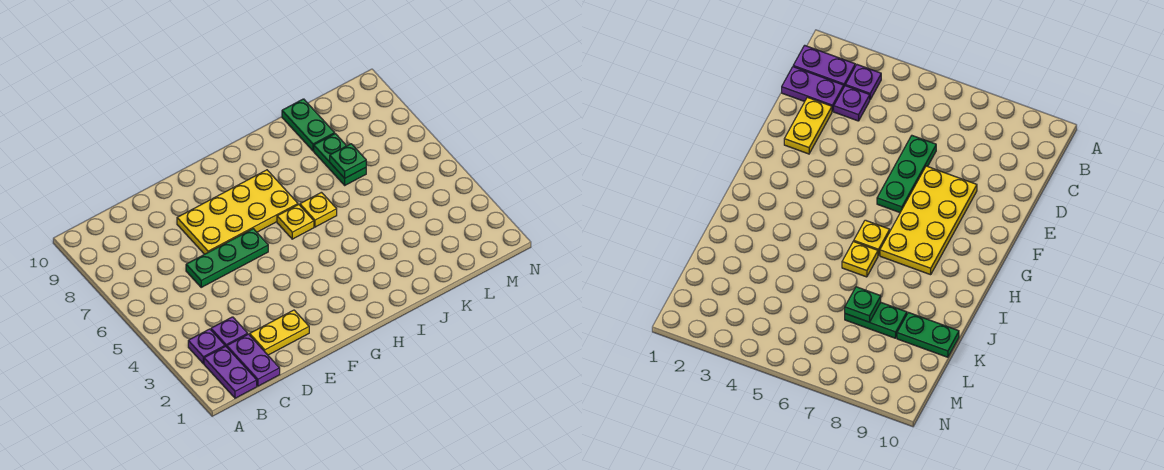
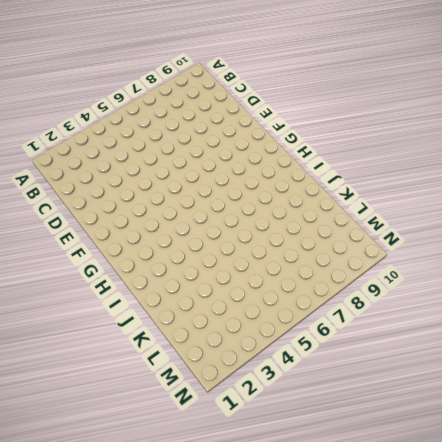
none -> purple 1x2 plate [204,346,257,398]
none -> purple 1x1 plate [188,329,225,364]
none -> purple 1x2 plate [227,334,280,386]

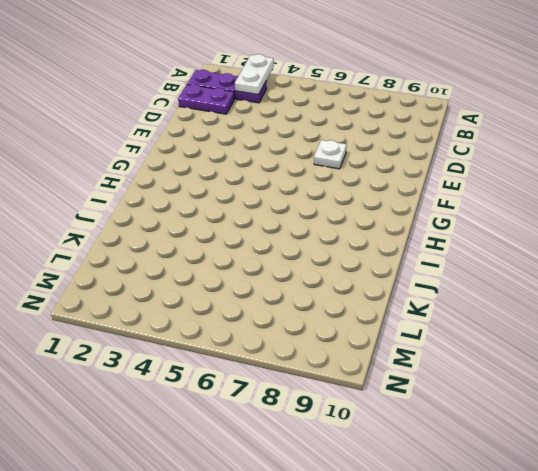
white 1x2 plate [235,54,274,95] -> none
white 1x1 plate [314,140,347,169] -> yellow 2x4 plate [177,170,298,254]
none -> purple 1x1 plate [211,317,248,347]
none -> yellow 1x2 plate [250,310,309,355]
none -> green 1x3 plate [186,229,268,287]

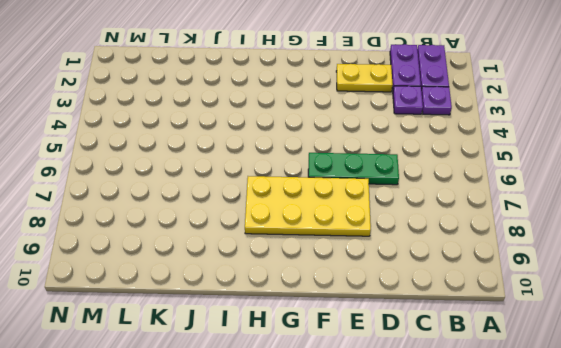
none -> yellow 1x1 plate [277,205,314,239]
none -> yellow 1x1 plate [300,192,337,227]
none -> green 1x2 plate [314,134,366,185]

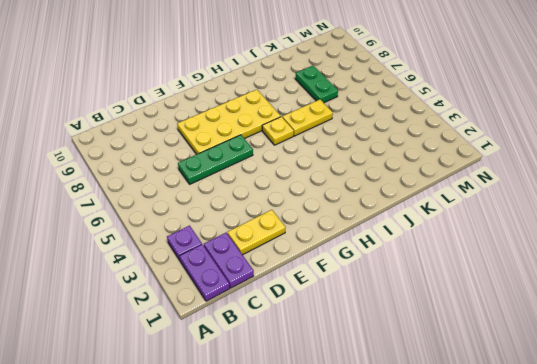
yellow 1x2 plate [282,100,333,136] -> yellow 1x1 plate [300,192,337,227]
none -> purple 1x1 plate [211,317,248,347]
none -> green 1x2 plate [282,99,335,151]
none -> green 1x1 plate [330,144,366,178]

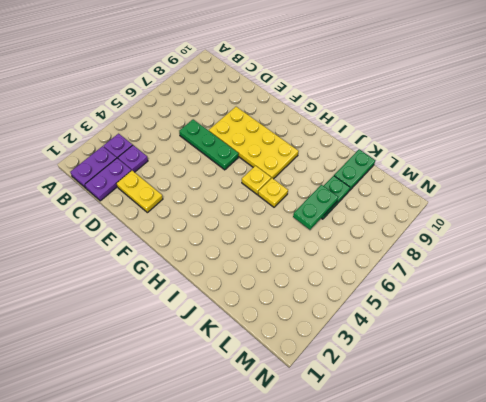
green 1x2 plate [293,185,338,230] -> green 1x1 plate [330,144,366,178]

